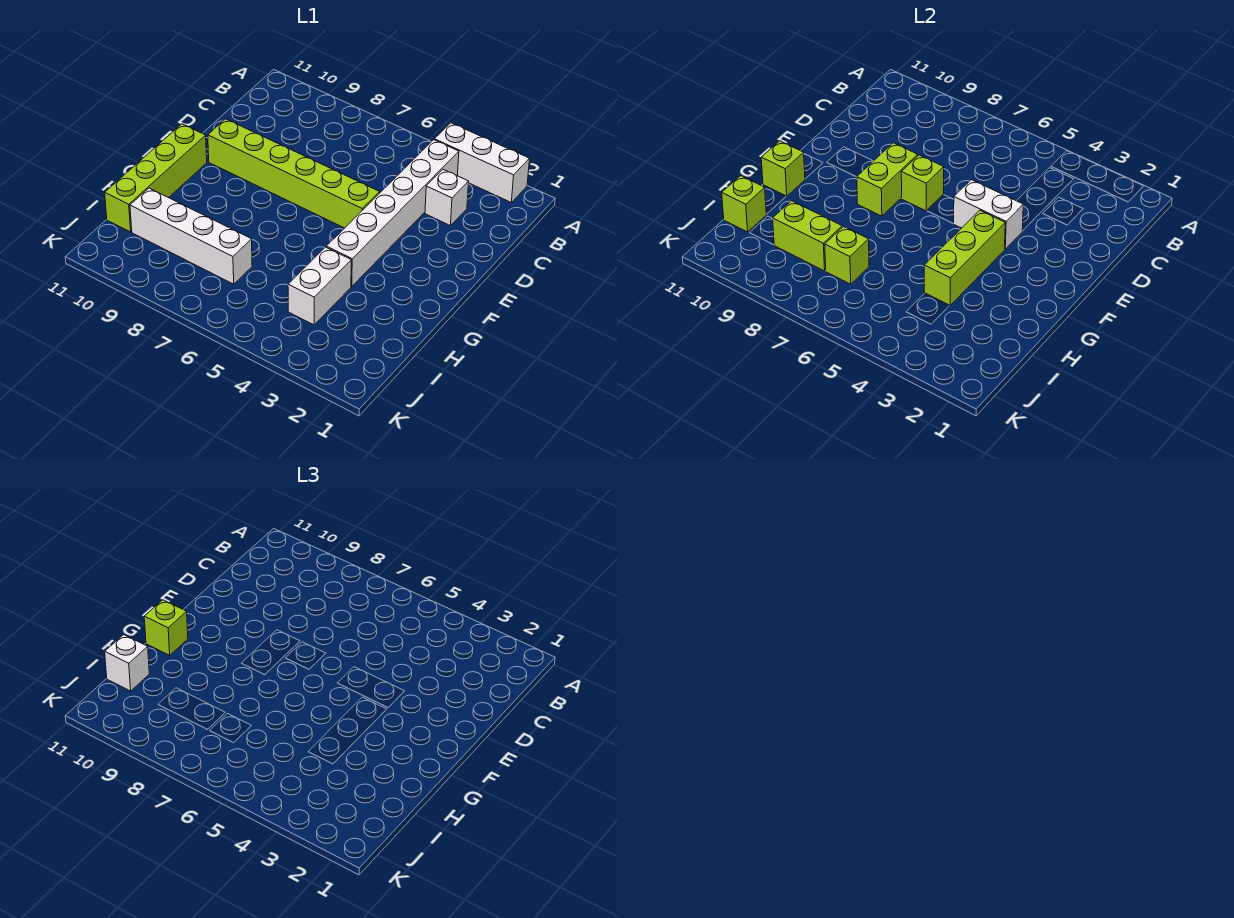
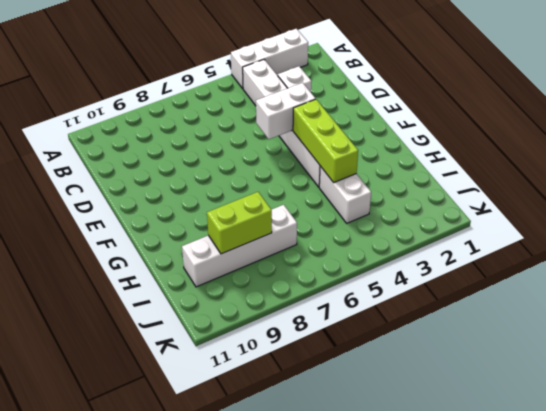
none -> lime 1x6 brick [208,119,380,228]
none -> lime 1x4 brick [105,124,207,232]
none -> lime 1x1 brick [901,155,944,211]

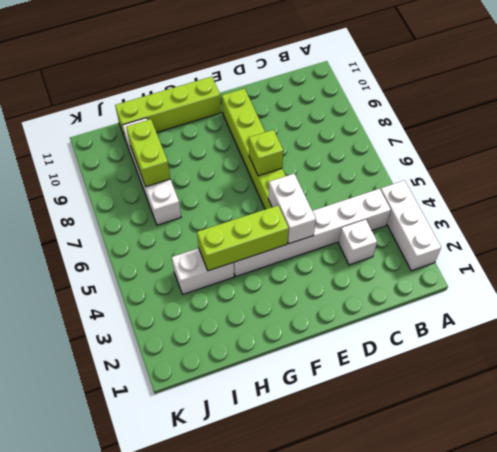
none -> lime 1x2 brick [857,143,918,216]
none -> lime 1x1 brick [761,141,805,196]
none -> lime 1x1 brick [825,227,869,284]

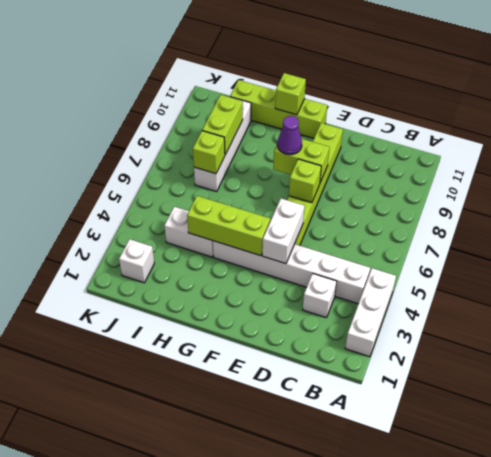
purple 1x1 cone [277,116,302,155] -> none
white 1x1 brick [119,239,154,283] -> white 1x1 brick moved to [105,635,149,691]
none -> lime 1x1 brick [722,176,766,232]
none -> lime 1x1 brick [144,600,188,655]

